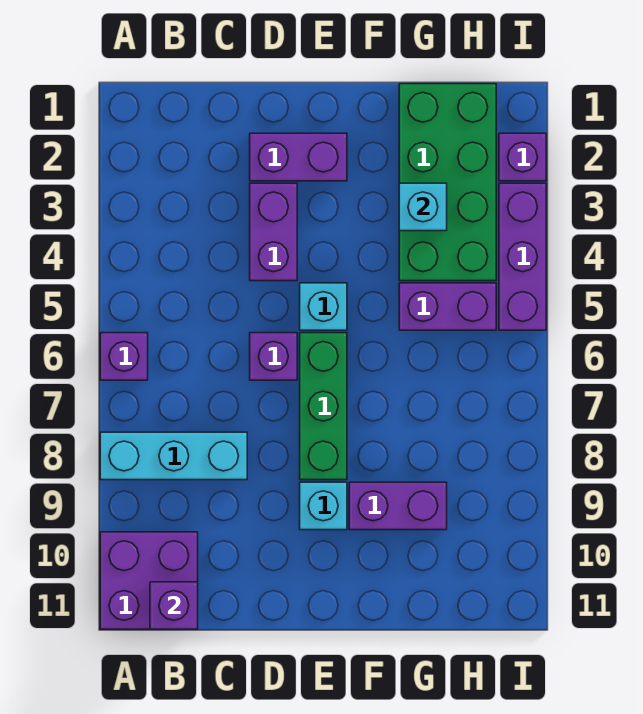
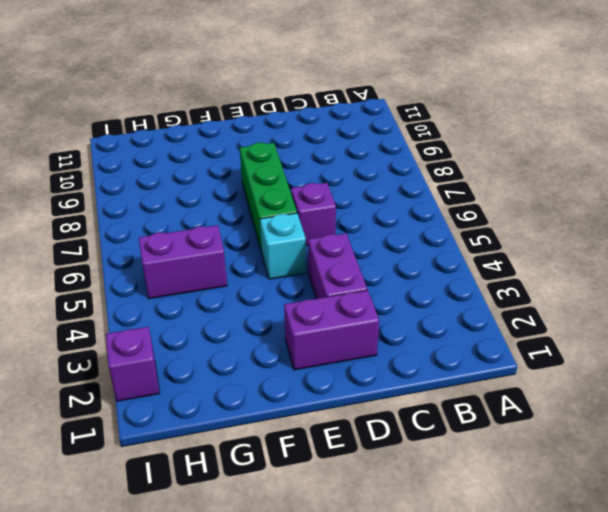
none -> purple 1x1 brick [100,333,148,380]
none -> cyan 1x3 brick [100,432,247,480]
none -> purple 2x2 brick [100,532,198,629]

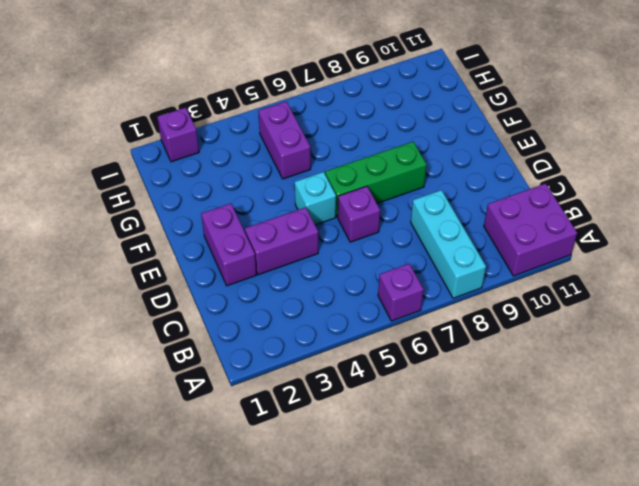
none -> cyan 1x1 brick [300,482,347,530]
none -> purple 1x2 brick [349,482,447,530]
none -> green 2x4 brick [399,84,496,281]

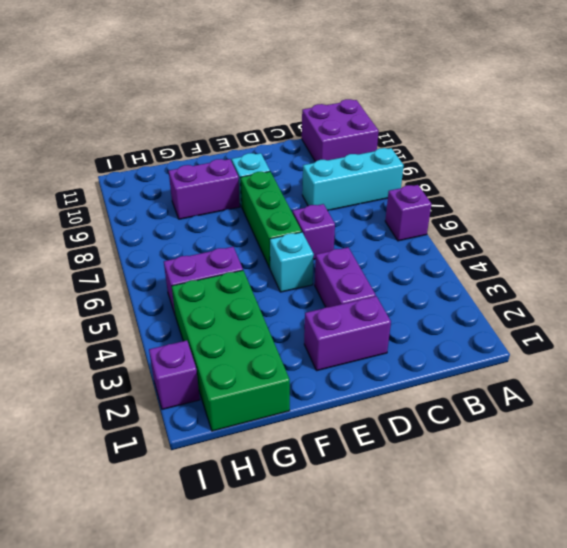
none -> purple 1x3 brick [499,183,546,330]
none -> purple 1x1 brick [150,582,198,629]
none -> cyan 1x1 brick [399,183,447,231]

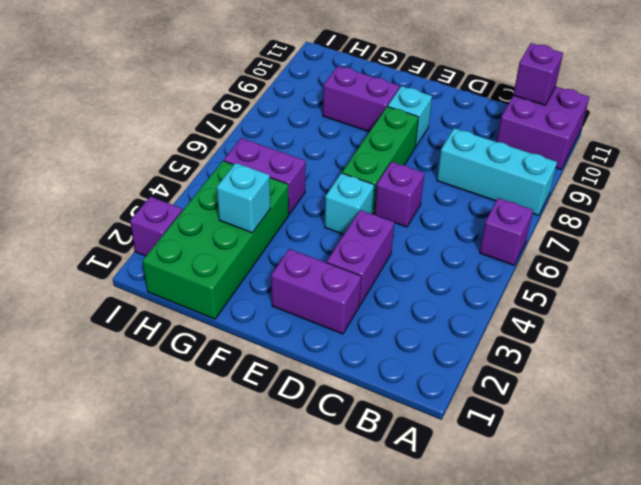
none -> purple 1x3 brick [499,183,546,330]

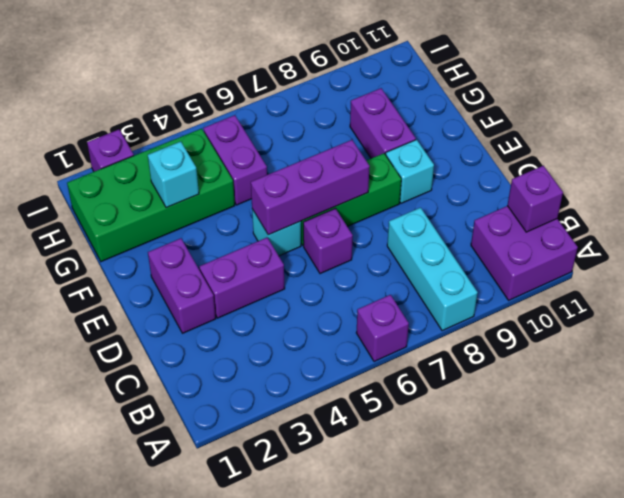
purple 1x3 brick [251,140,370,235] -> purple 1x3 brick moved to [499,183,546,330]

